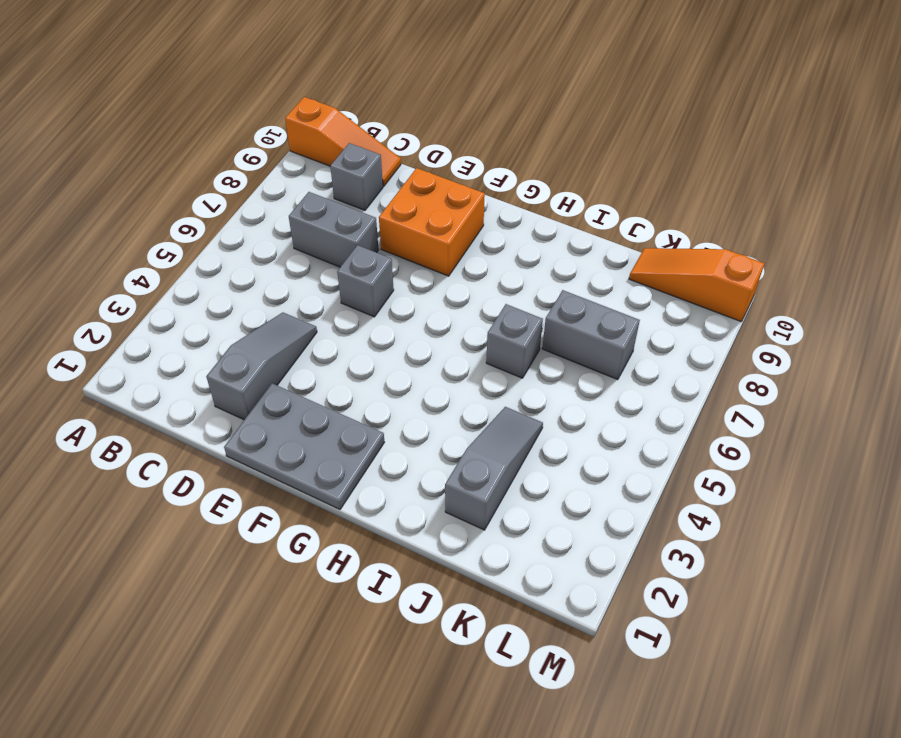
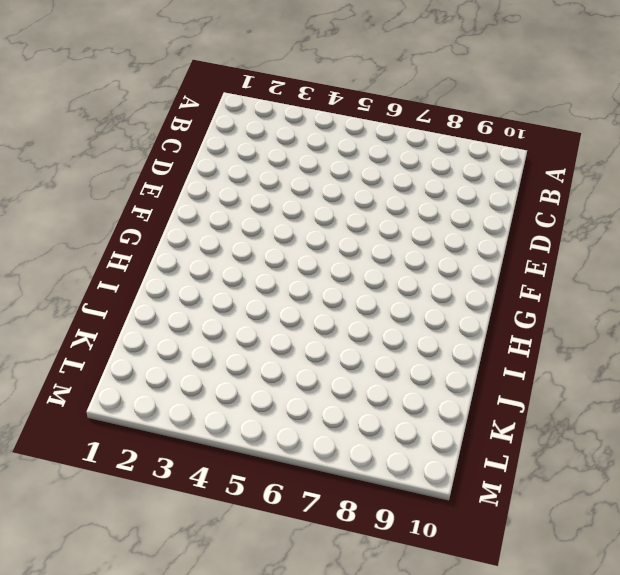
none -> orange 1x3 slope [285,97,401,186]
none -> grey 1x2 brick [289,192,378,267]

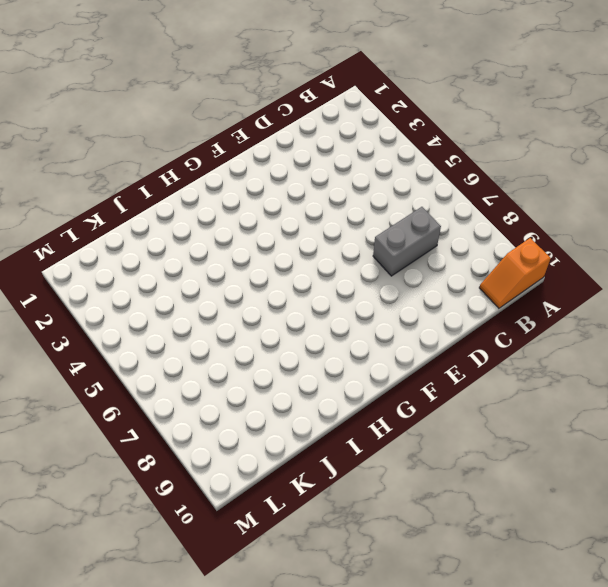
orange 1x2 slope [479,238,550,308] -> orange 1x3 slope [285,97,401,186]
none -> grey 1x1 brick [330,143,383,210]
none -> grey 1x3 slope [206,312,317,420]

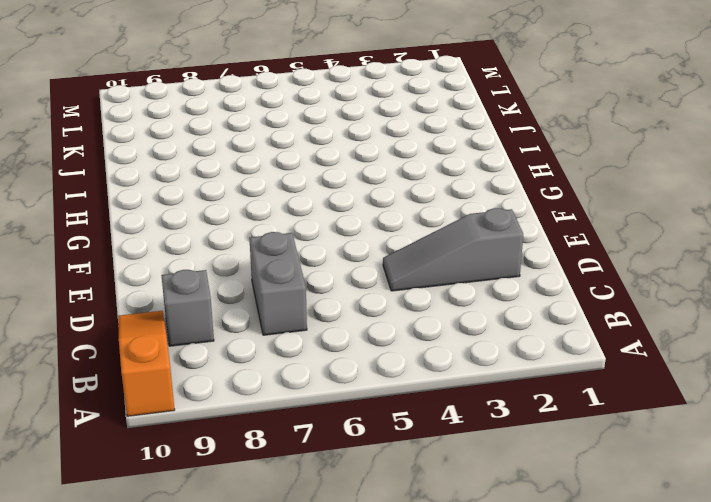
none -> grey 2x3 plate [224,383,384,509]
none -> grey 1x1 brick [337,245,394,317]

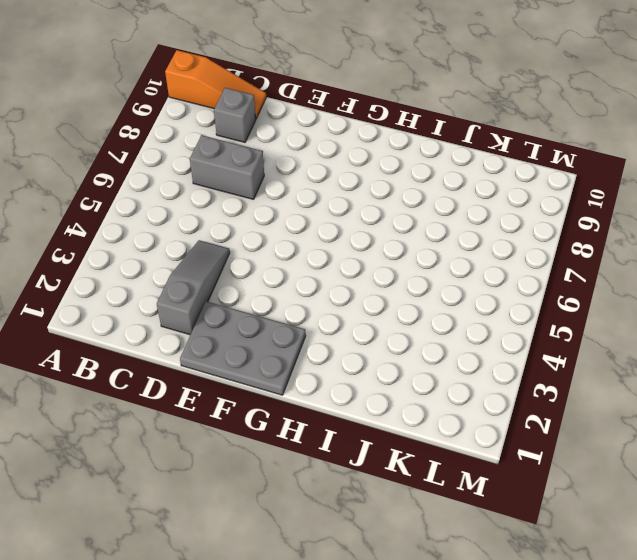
none -> grey 1x1 brick [337,245,394,317]
none -> orange 2x2 brick [379,168,485,276]

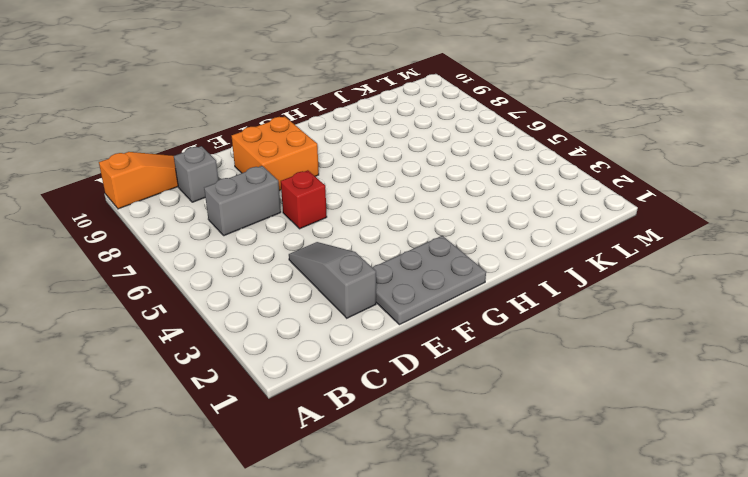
red 1x1 brick [281,170,327,229] -> grey 1x1 brick [337,245,394,317]
none -> grey 1x1 brick [486,304,543,378]
none -> grey 1x3 slope [445,407,543,530]

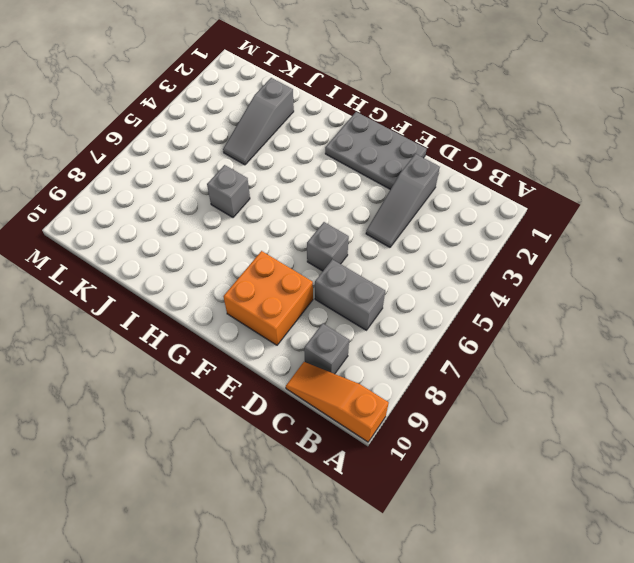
none -> grey 1x2 brick [542,290,640,380]
none -> orange 1x3 slope [629,248,765,322]

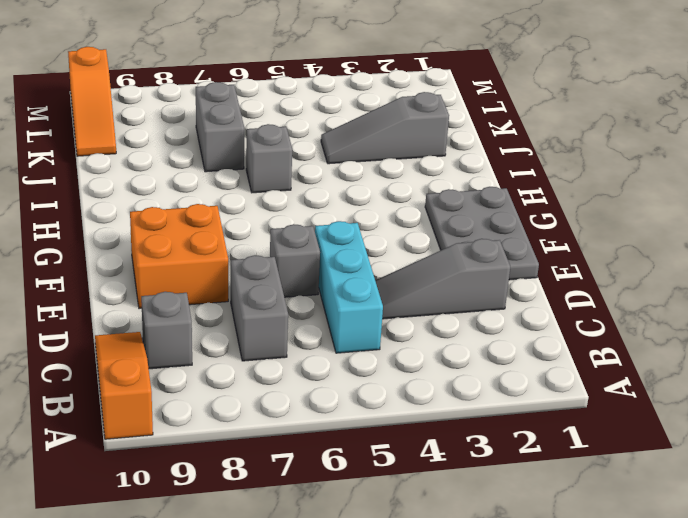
cyan 1x3 brick [315,221,383,353] -> none

